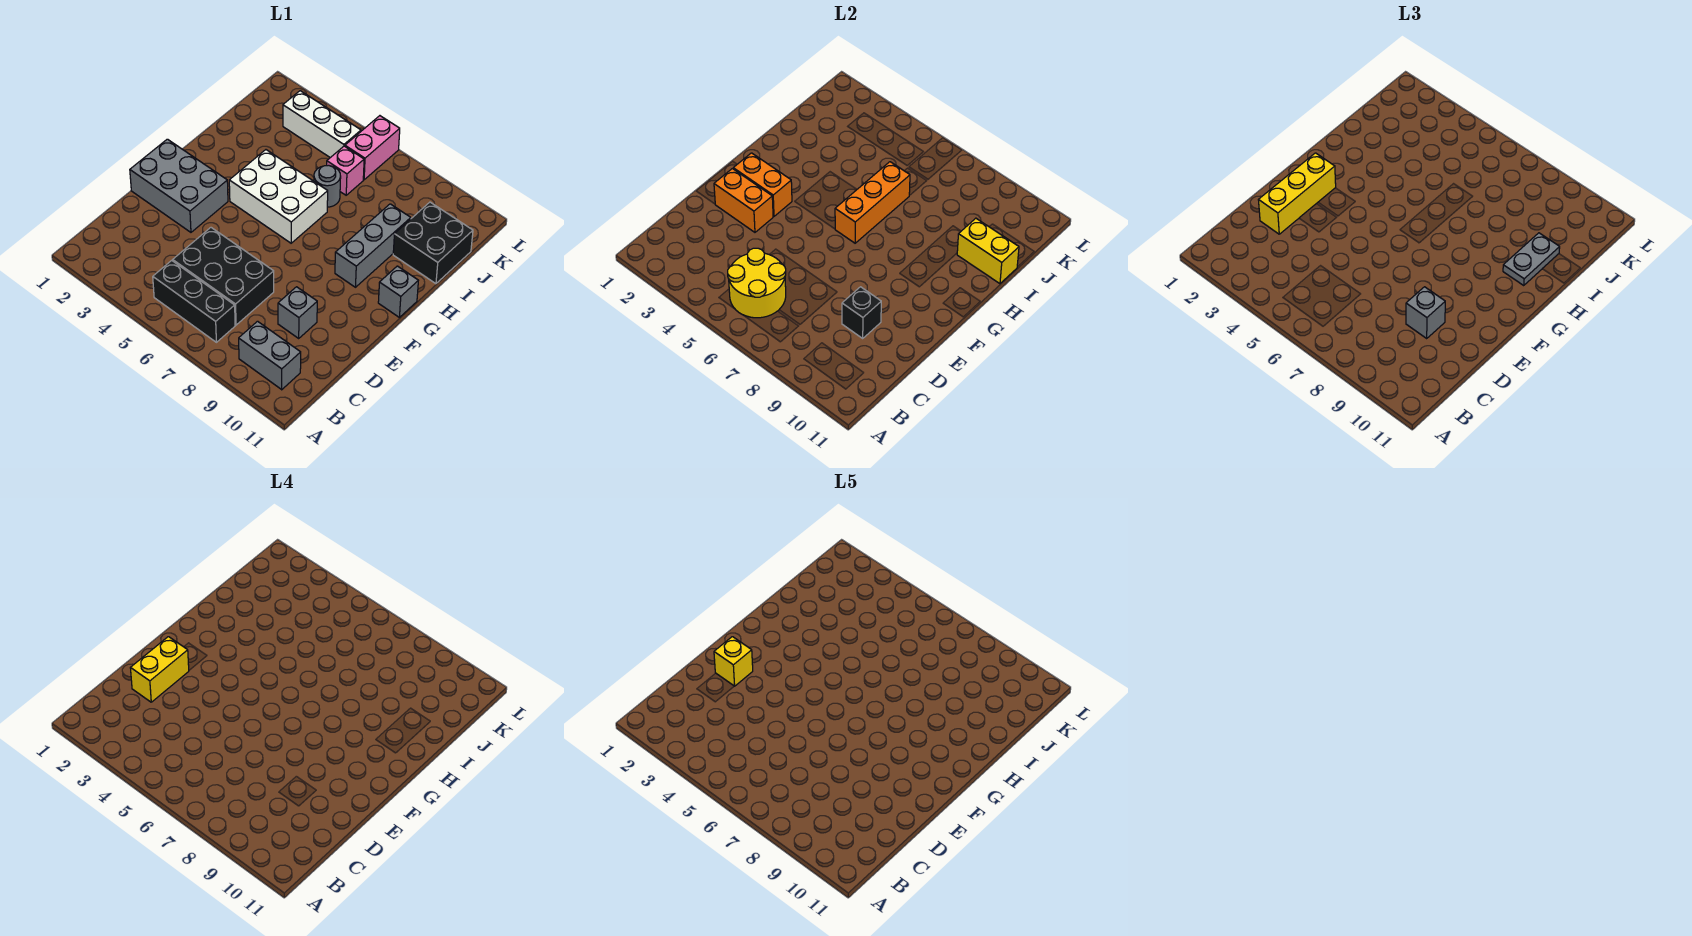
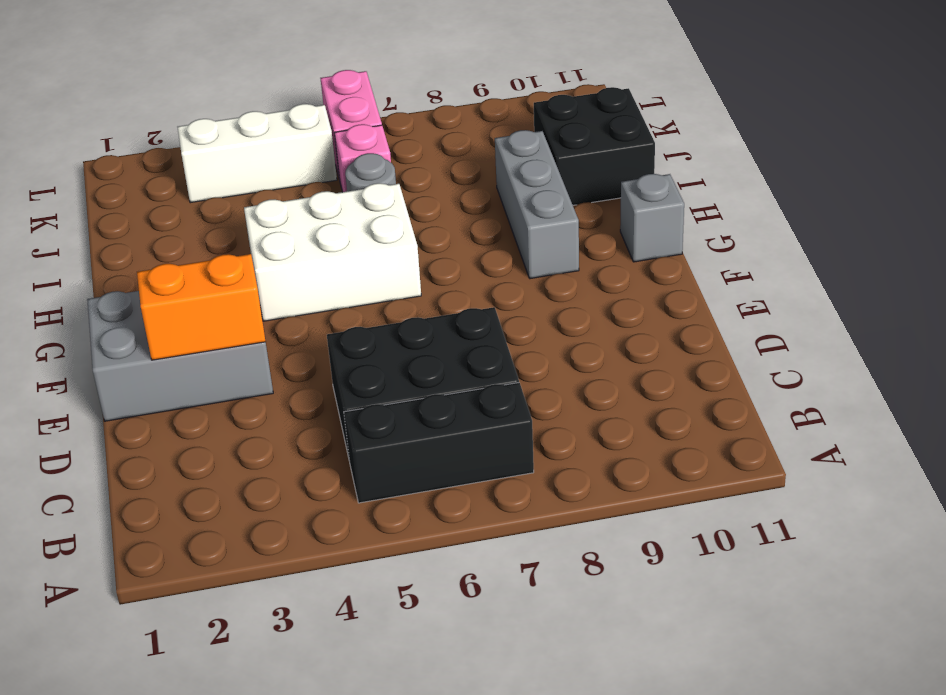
none -> grey 1x2 brick [239,321,301,390]
none -> grey 1x1 brick [278,287,317,338]
none -> yellow 2x2 round brick [728,248,786,318]

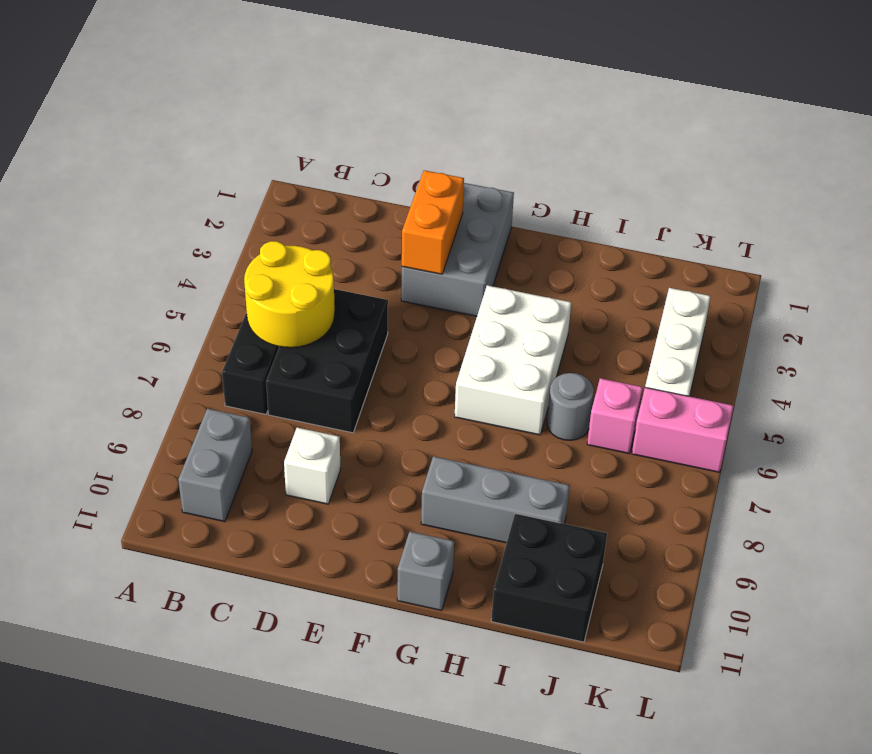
white 1x1 brick [284,428,341,504] -> grey 1x1 brick [278,287,317,338]
none -> black 1x1 brick [842,287,881,338]
none -> orange 1x2 brick [733,153,792,216]
none -> orange 1x3 brick [835,162,910,243]

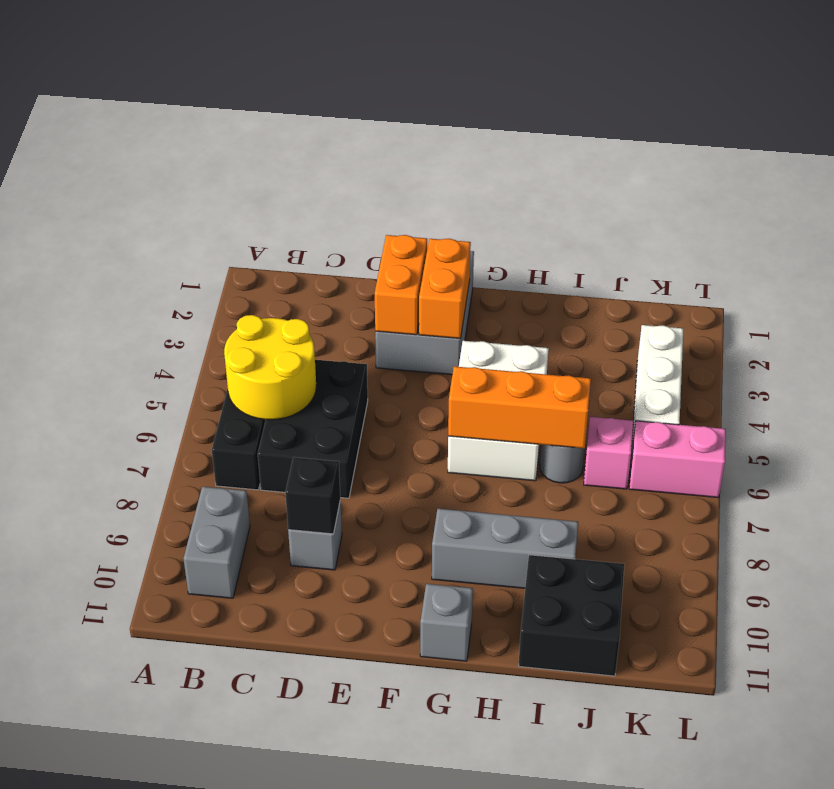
none -> yellow 1x2 brick [957,218,1019,284]
none -> yellow 1x3 brick [1259,153,1336,234]
none -> grey 1x1 brick [1406,287,1445,338]

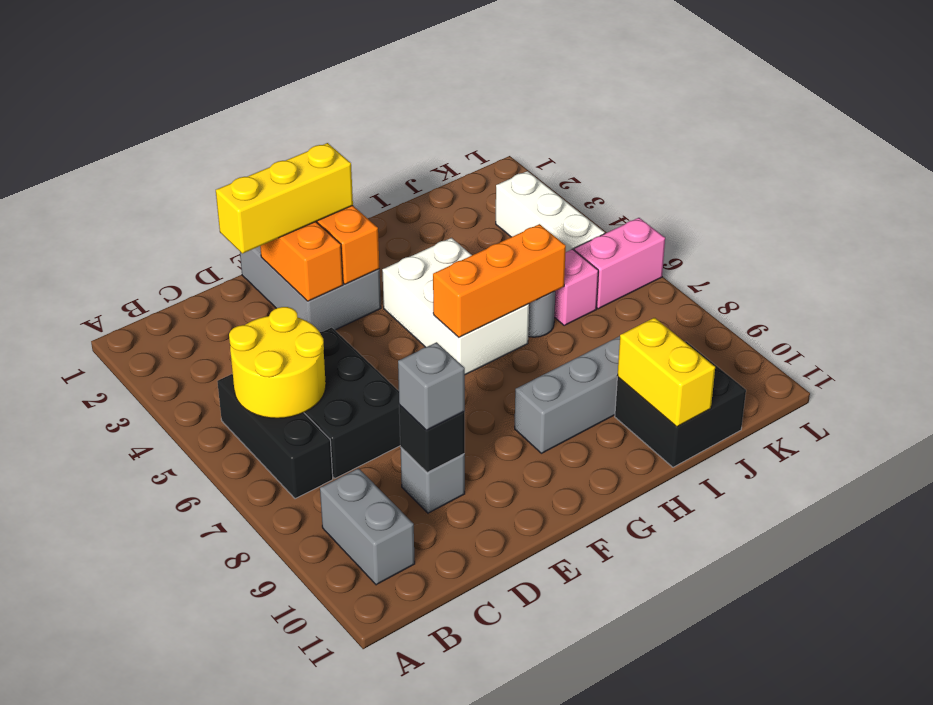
none -> grey 1x1 brick [378,266,418,317]
none -> grey 1x2 plate [1503,233,1560,285]
none -> yellow 1x2 brick [131,637,189,702]

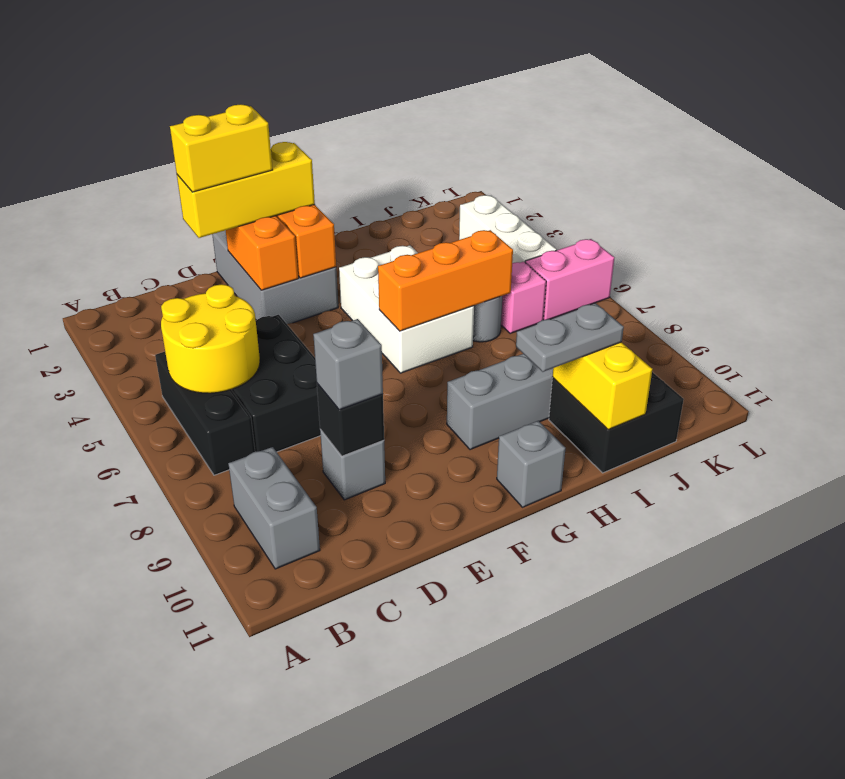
none -> yellow 1x1 brick [714,637,753,686]

